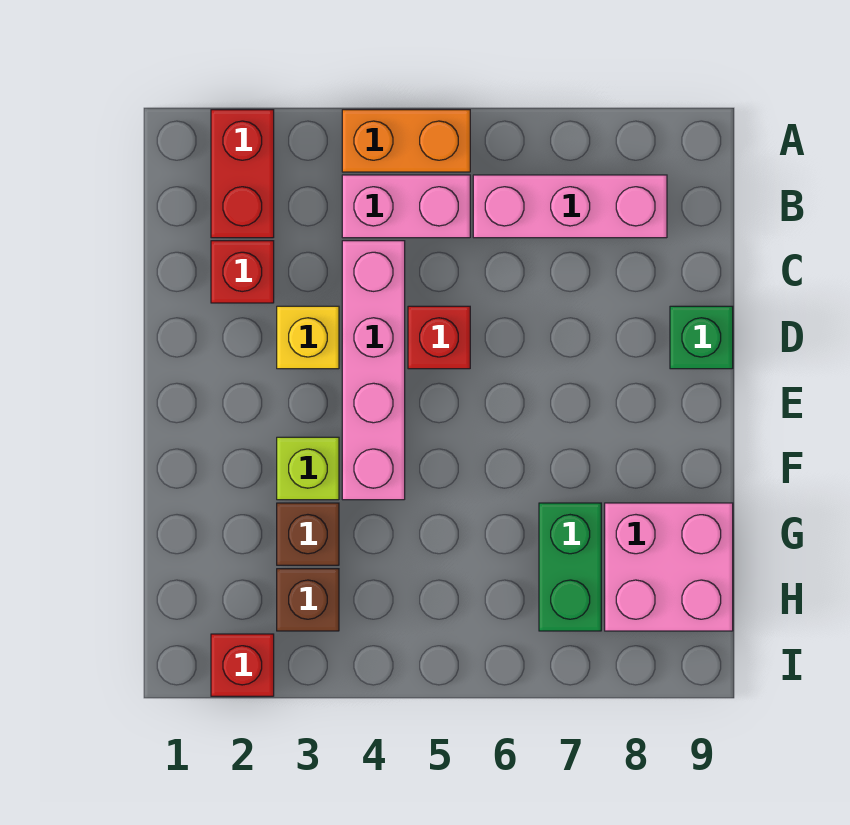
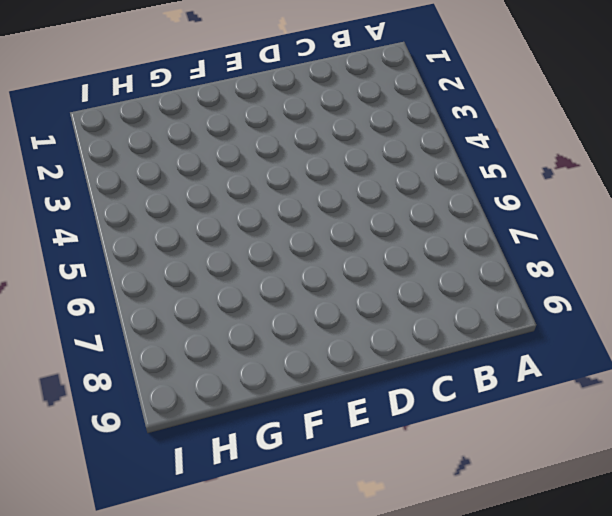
none -> red 1x2 brick [211,110,274,238]
none -> orange 1x2 brick [342,110,470,172]
none -> pink 1x2 brick [342,175,470,238]

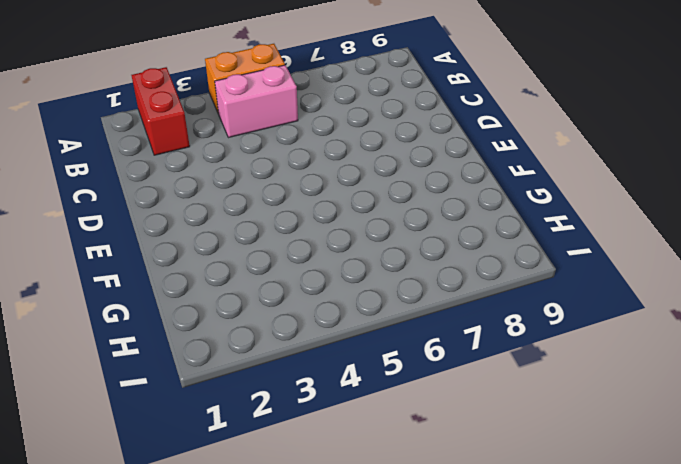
none -> pink 1x3 brick [473,175,667,238]
none -> red 1x1 brick [211,241,274,303]
none -> pink 1x4 brick [342,241,405,500]

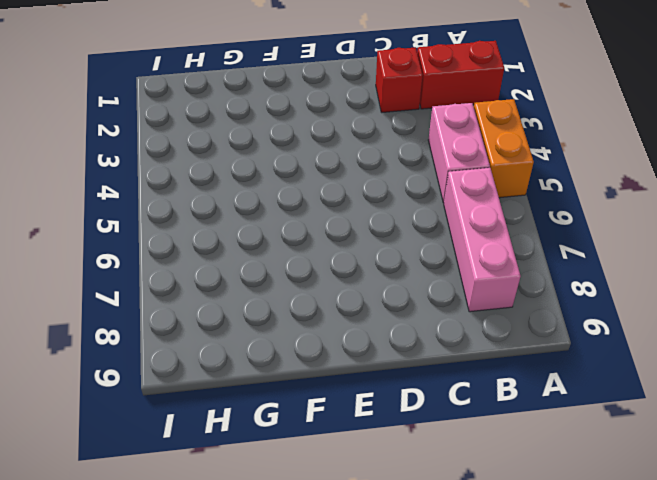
none -> pink 1x4 brick [342,241,405,500]
none -> yellow 1x1 brick [277,306,339,369]
none -> red 1x1 brick [408,306,470,369]

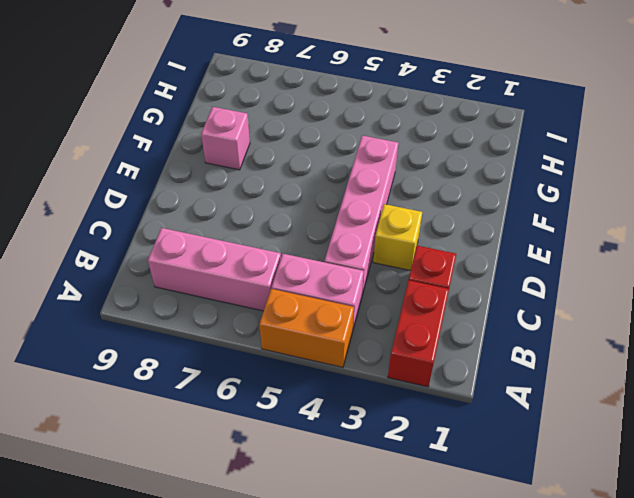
pink 1x1 brick [201,107,250,170] -> none
none -> red 1x1 brick [408,306,470,369]
none -> green 1x1 brick [670,306,733,369]
none -> lime 1x1 brick [277,437,339,500]

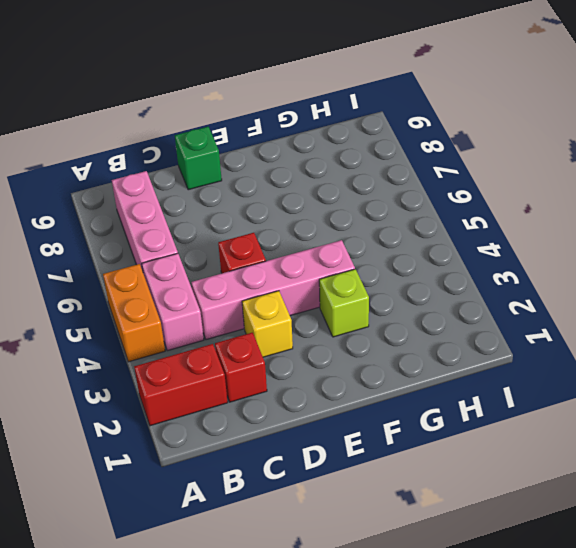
none -> brown 1x1 brick [277,503,339,565]
none -> green 1x2 brick [539,503,601,631]
none -> pink 2x2 brick [605,503,733,631]

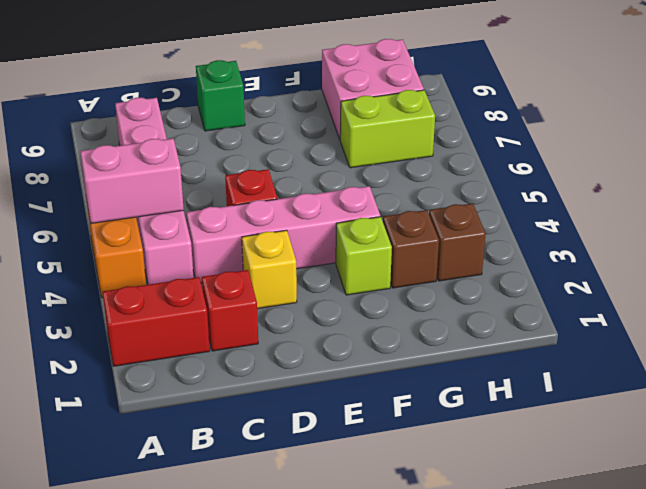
pink 1x2 brick [80,138,184,223] -> none
lime 1x2 brick [340,90,435,168] -> green 1x2 brick [539,503,601,631]
none -> red 1x1 brick [211,634,274,696]

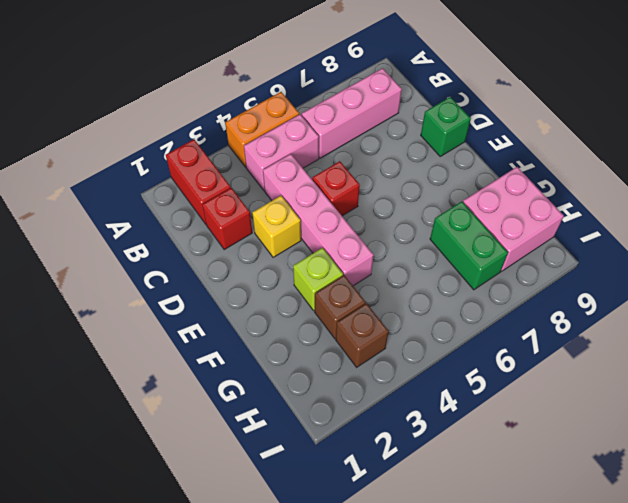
none -> red 1x1 brick [211,634,274,696]

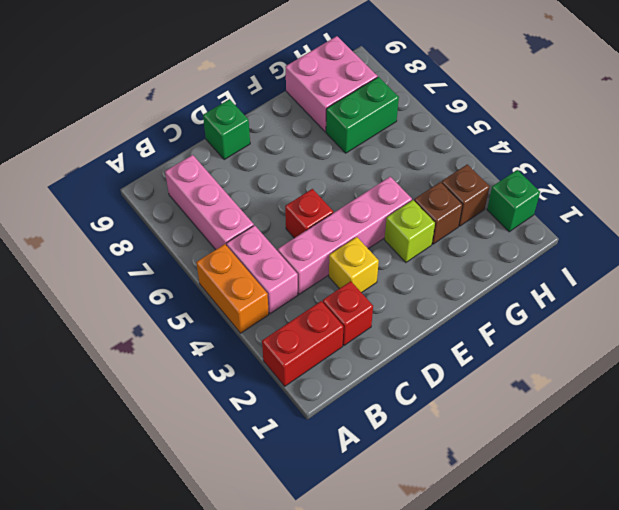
green 1x1 brick [487,170,540,232] -> red 1x1 brick [211,634,274,696]

